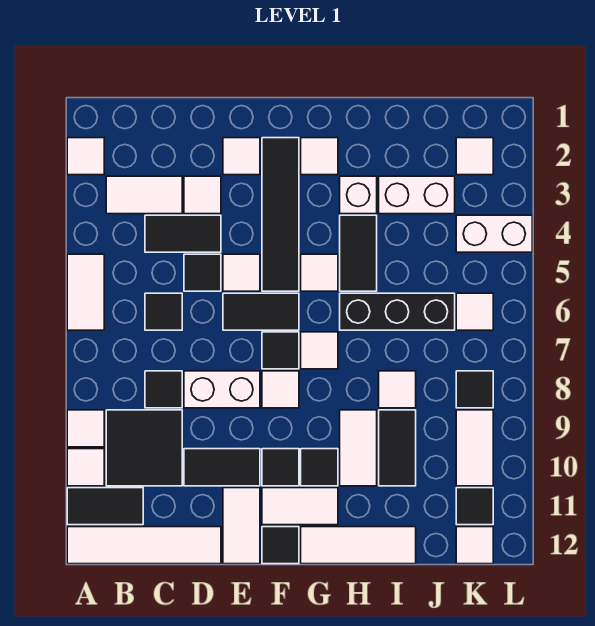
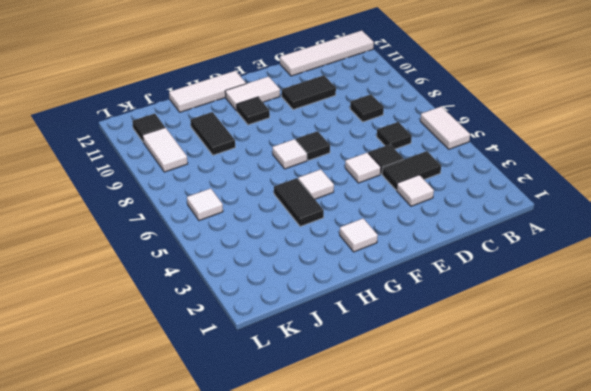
none -> white 1x1 tile [67,138,104,175]
none -> white 1x1 tile [67,410,104,447]
none -> white 1x1 tile [67,449,104,486]
none -> black 1x2 tile [67,488,143,525]

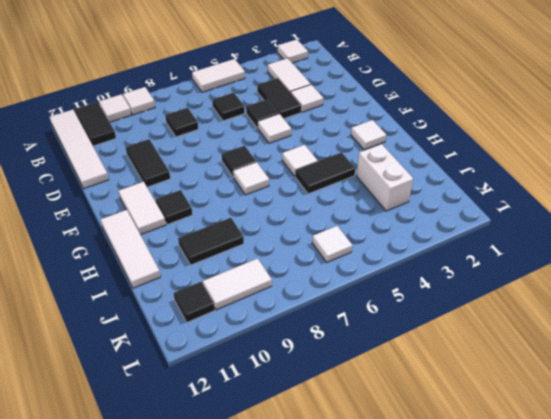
none -> black 2x2 tile [106,410,182,486]
none -> white 1x2 brick [184,371,260,408]
none -> white 1x1 tile [223,138,260,175]
none -> black 1x2 tile [223,293,299,330]

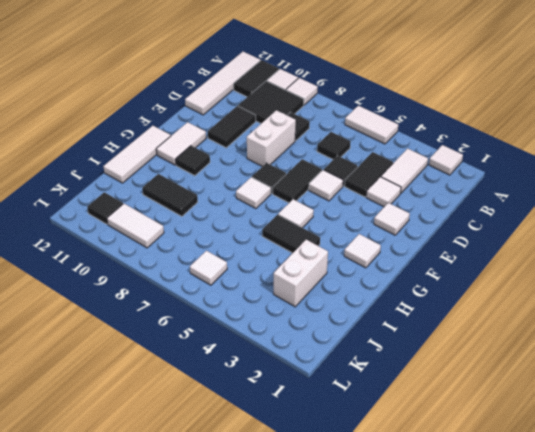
none -> white 1x2 tile [223,488,260,564]
none -> black 1x4 tile [262,138,299,291]
none -> white 1x1 tile [262,371,299,408]
none -> black 1x1 tile [262,449,299,486]

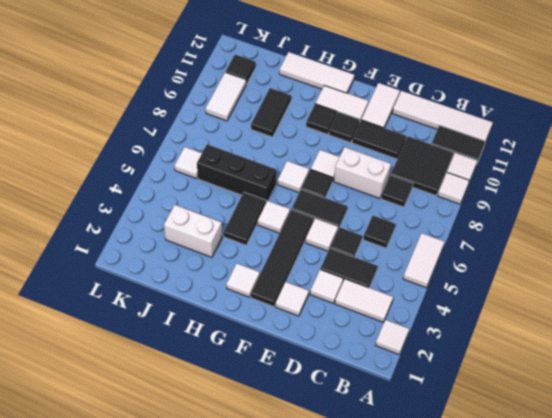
none -> black 1x1 tile [262,527,299,564]
none -> white 1x1 brick [340,176,377,214]
none -> white 1x2 tile [340,410,377,486]
none -> white 1x1 tile [379,371,416,408]

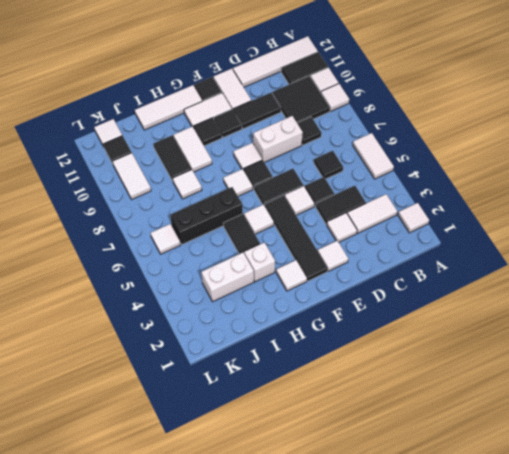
none -> white 1x1 tile [456,138,493,175]
none -> white 1x2 brick [456,215,532,252]
none -> black 1x1 tile [456,371,493,408]

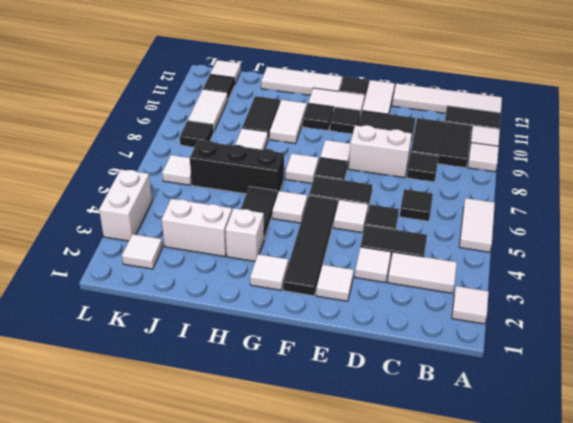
white 1x2 brick [99,170,152,241] -> white 1x2 brick turned to [456,215,532,252]

